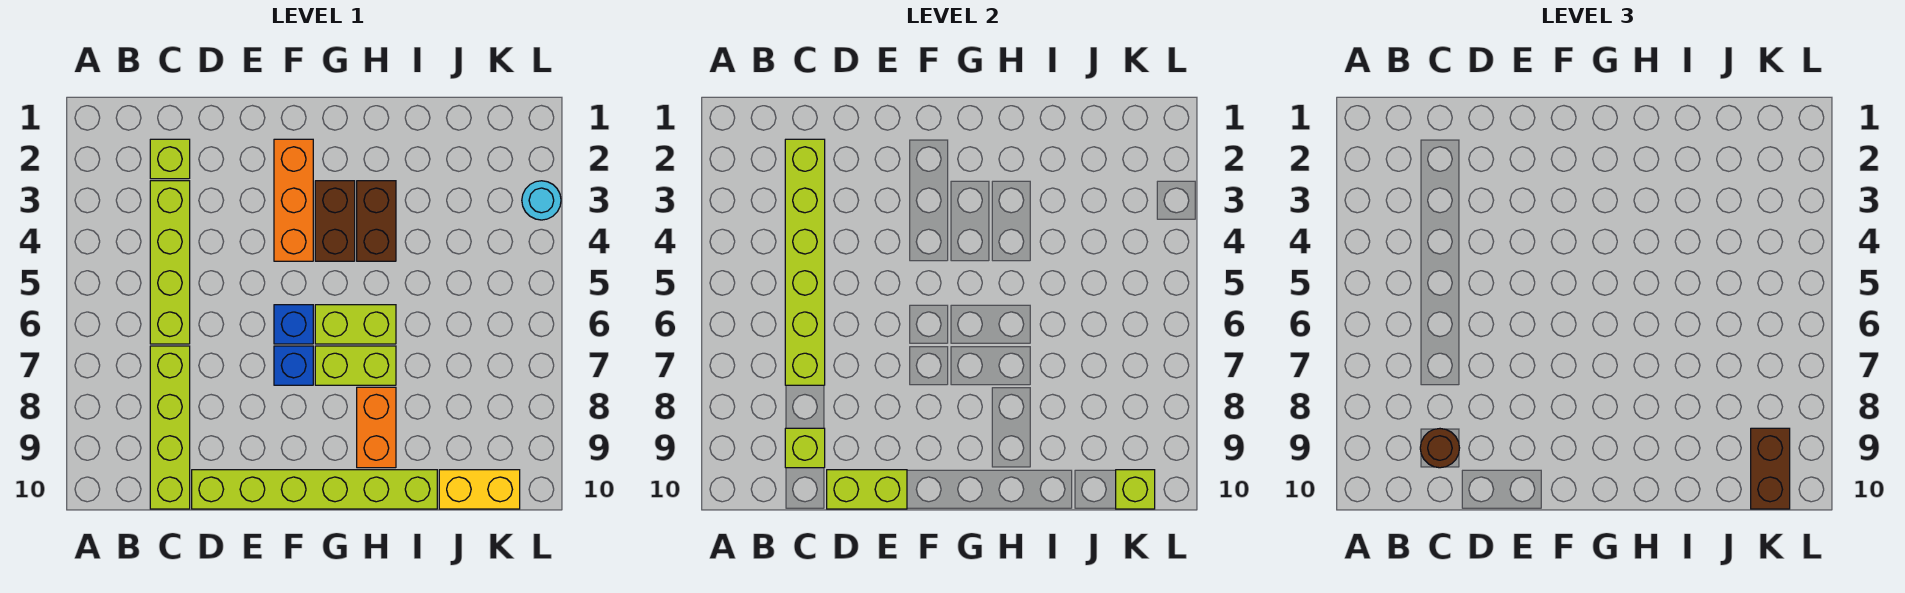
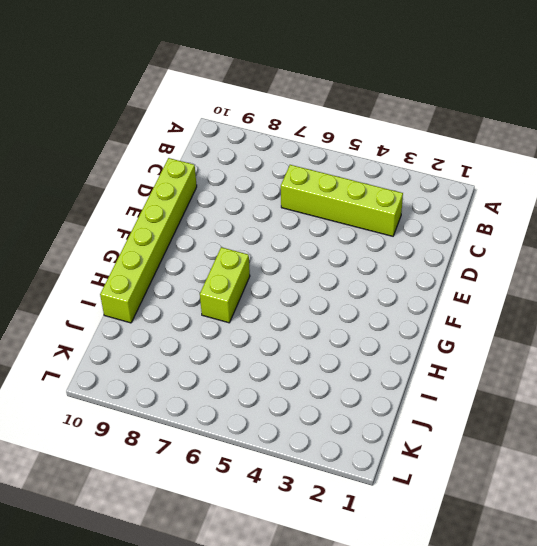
none -> lime 1x1 brick [150,139,190,179]
none -> lime 1x4 brick [150,346,190,509]
none -> orange 1x3 brick [274,139,313,261]

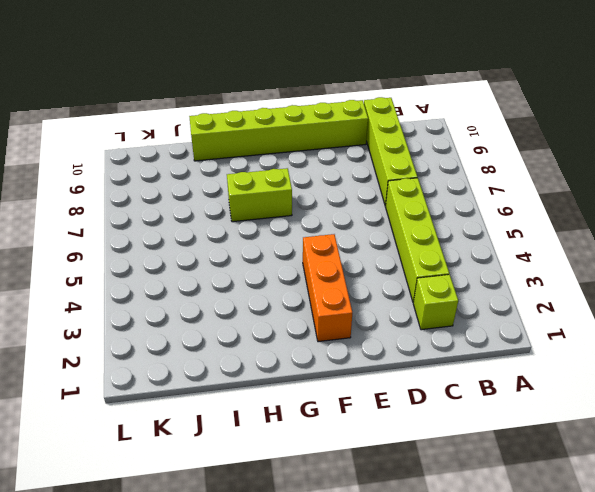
none -> blue 1x1 brick [274,305,313,344]
none -> blue 1x1 brick [274,346,313,385]
none -> brown 1x2 brick [315,181,355,261]

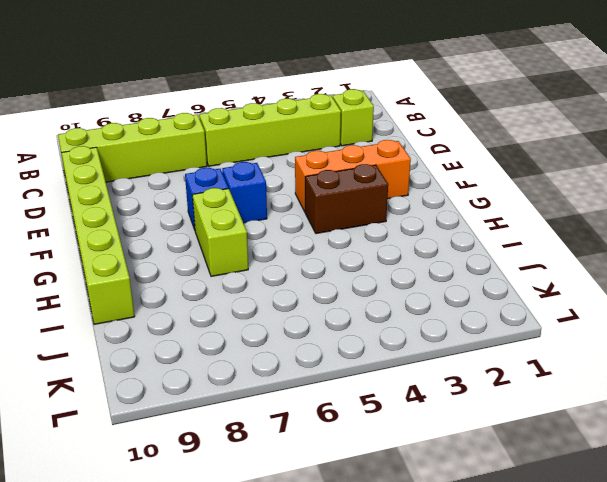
none -> lime 1x2 brick [315,305,396,344]
none -> brown 1x2 brick [357,181,396,261]
none -> orange 1x2 brick [357,387,396,468]

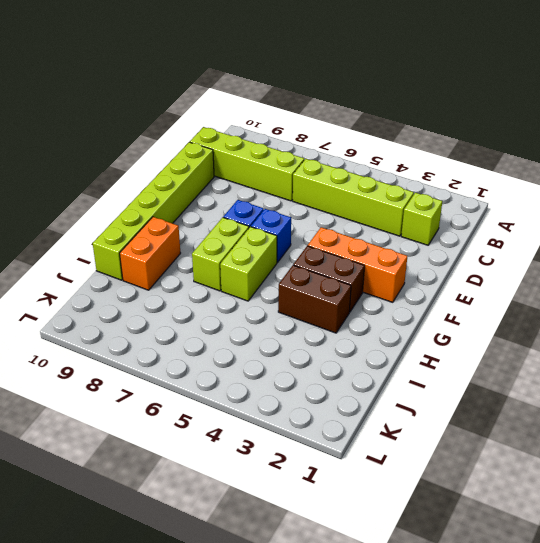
orange 1x2 brick [120,217,180,290] -> orange 1x2 brick turned to [357,387,396,468]
none -> yellow 1x2 brick [439,470,520,509]
none -> cyan 1x1 round brick [522,181,561,220]
none -> lime 1x6 brick [785,139,825,385]

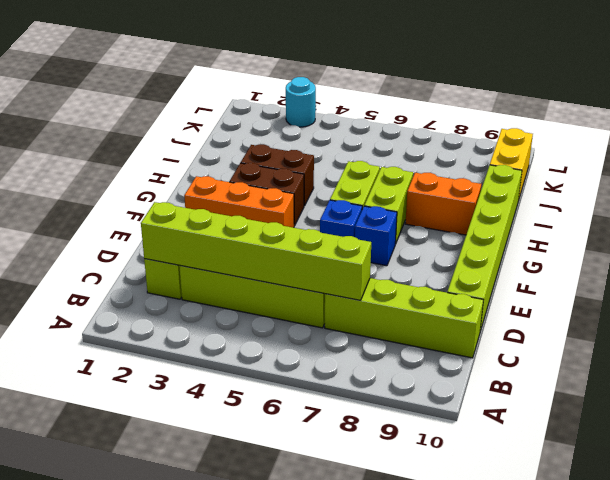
none -> lime 1x1 brick [785,428,825,468]
none -> lime 1x2 brick [827,470,907,509]
none -> lime 1x1 brick [1116,470,1155,509]

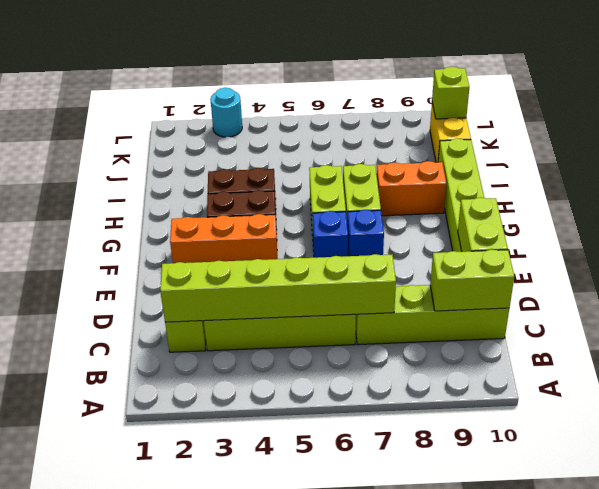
lime 1x2 brick [430,250,514,311] -> lime 1x1 brick [785,428,825,468]
none -> brown 1x1 round brick [1420,429,1459,468]
none -> brown 1x2 brick [1751,428,1790,509]

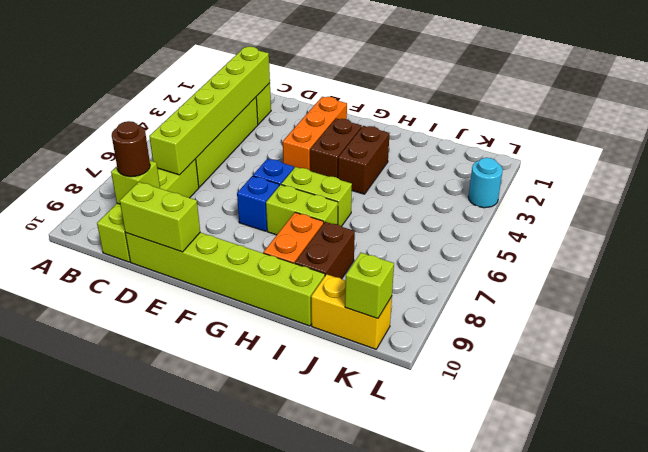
brown 1x2 brick [295,222,355,279] -> brown 1x2 brick moved to [1751,428,1790,509]

